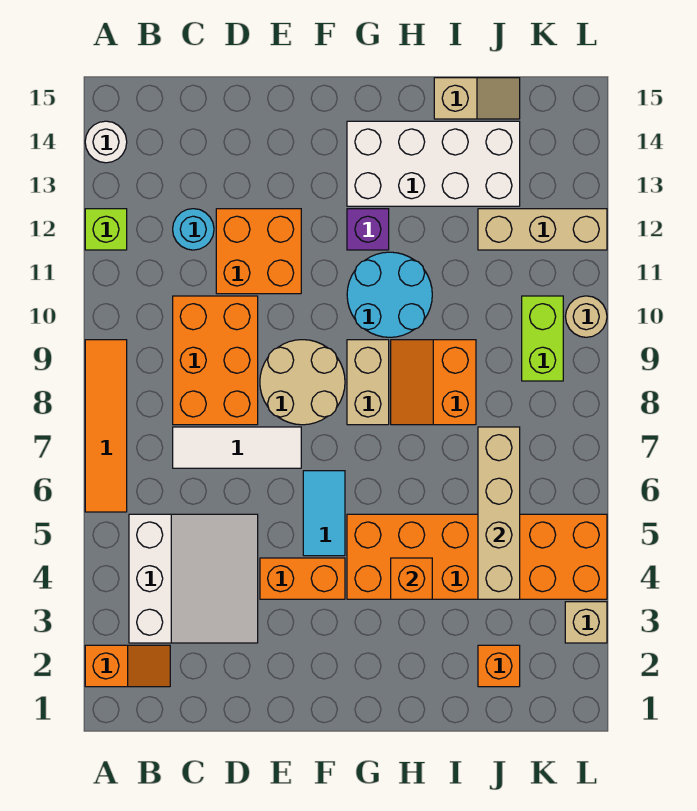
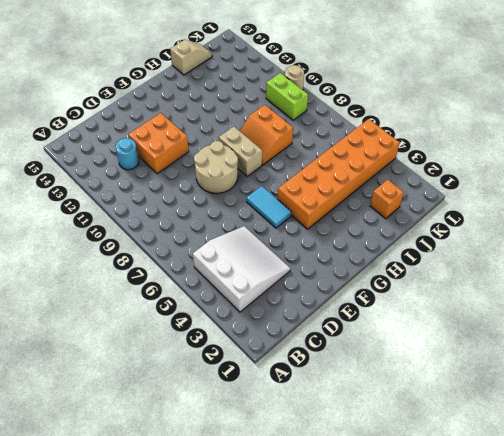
none -> orange 1x2 slope [85,645,170,687]
none -> orange 1x4 tile [85,340,127,512]
none -> lime 1x1 brick [85,209,127,250]

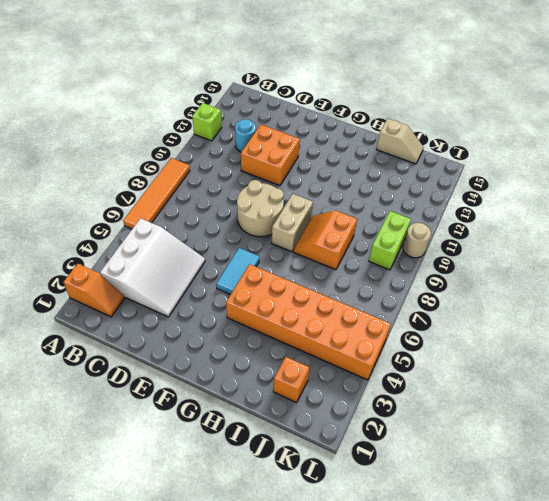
none -> white 1x1 round brick [85,121,127,163]
none -> white 1x3 tile [173,427,301,468]
none -> orange 2x3 brick [173,296,258,425]

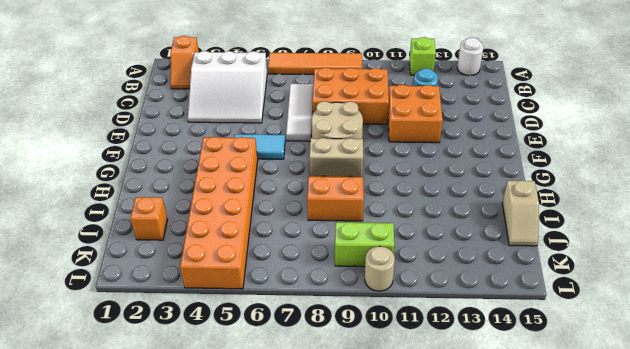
none -> orange 1x2 brick [260,558,345,599]
none -> cyan 2x2 round brick [347,252,432,337]
none -> purple 1x1 brick [347,209,389,250]

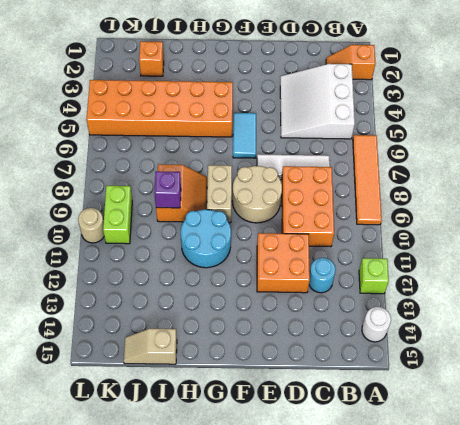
purple 1x1 brick [154,171,181,208] -> purple 1x1 brick moved to [347,209,389,250]
none -> orange 1x2 brick [260,558,345,599]
none -> white 2x4 brick [347,121,520,206]
none -> tan 1x3 brick [478,209,607,250]

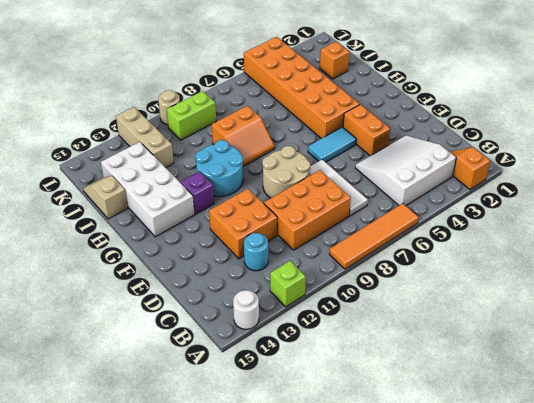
none -> tan 1x2 brick [347,340,389,425]
none -> tan 1x1 brick [565,602,607,643]
none -> orange 1x1 brick [391,558,432,599]

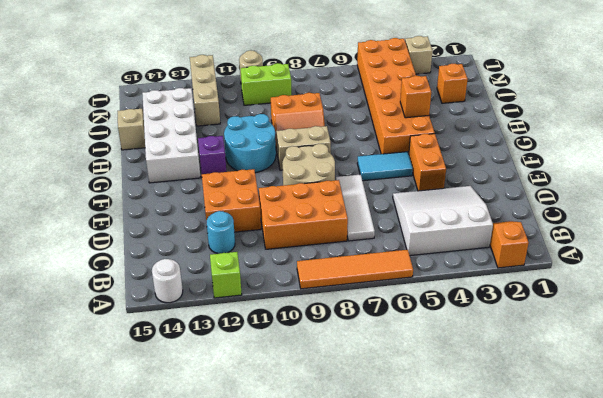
none -> tan 1x4 brick [478,427,520,599]

